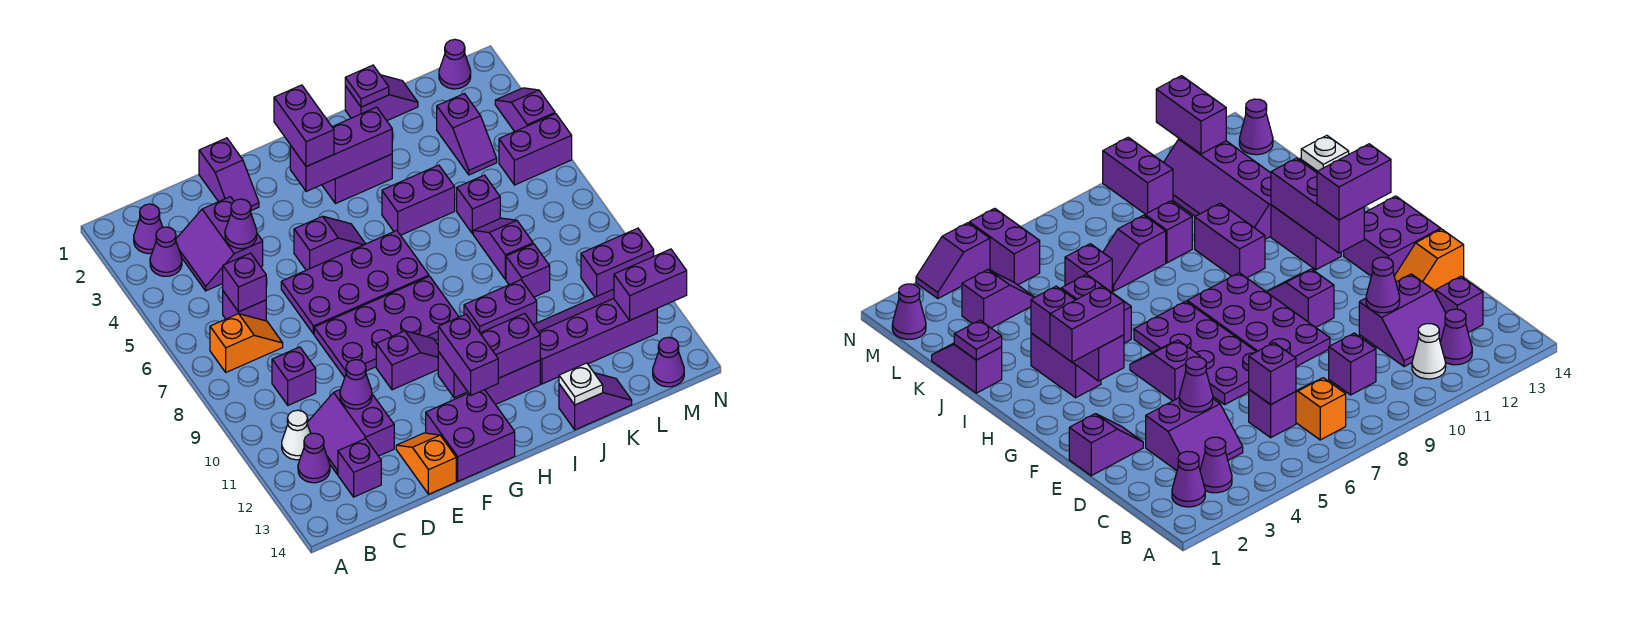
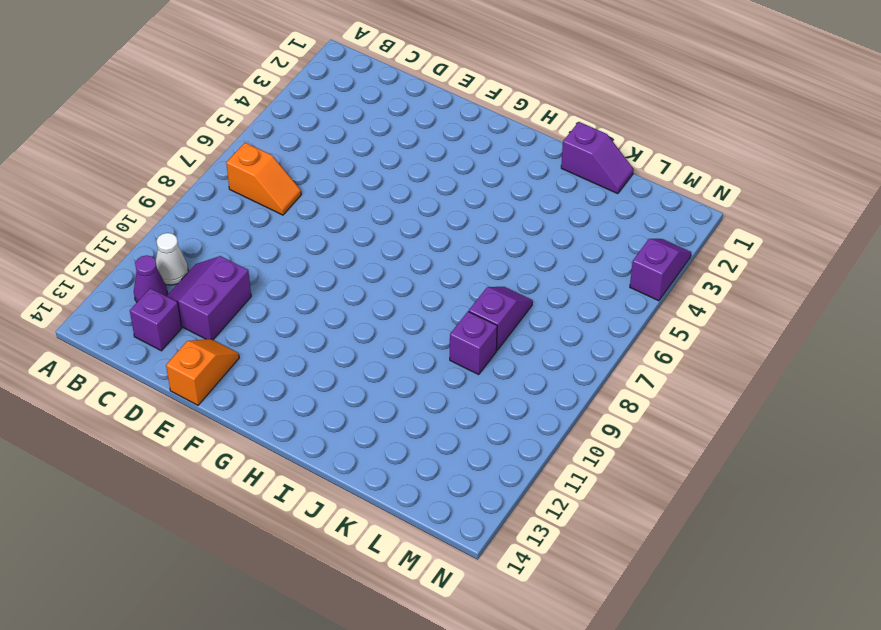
none -> purple 1x1 cone [134,204,163,254]
none -> purple 1x1 cone [150,227,182,276]
none -> purple 2x2 slope [176,197,263,291]
none -> purple 1x1 brick [223,291,266,321]

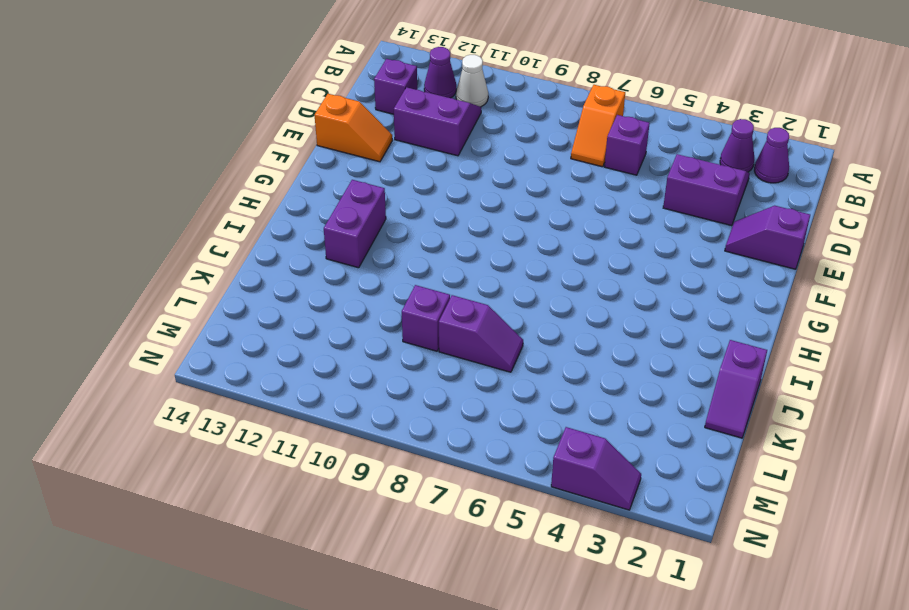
none -> purple 1x1 brick [272,347,316,405]
none -> purple 2x4 plate [281,231,429,334]
none -> purple 2x4 plate [314,276,459,377]
none -> purple 1x2 slope [294,216,365,270]

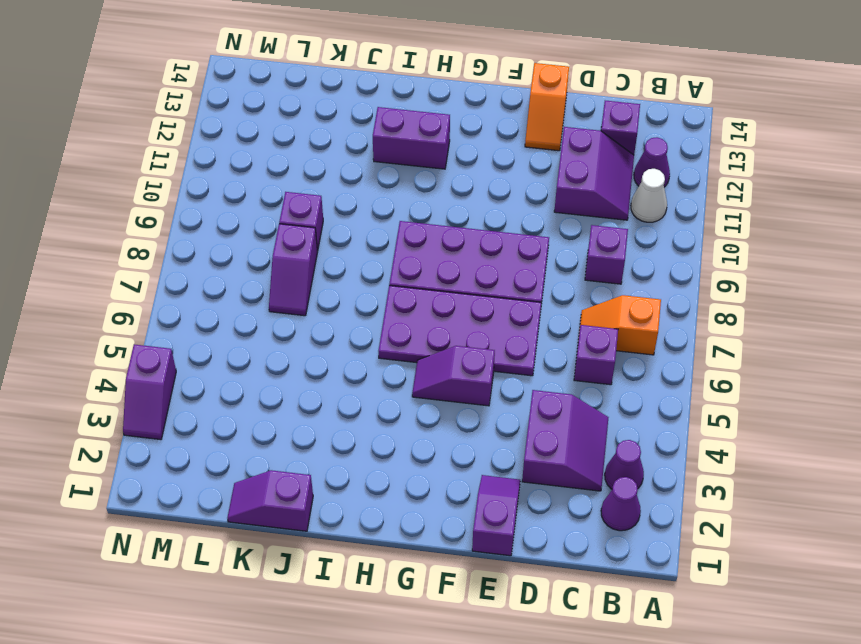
none -> purple 1x2 slope [376,331,439,390]
none -> purple 2x2 brick [426,390,515,481]
none -> purple 1x2 brick [322,154,392,204]
none -> purple 1x2 brick [382,165,455,235]

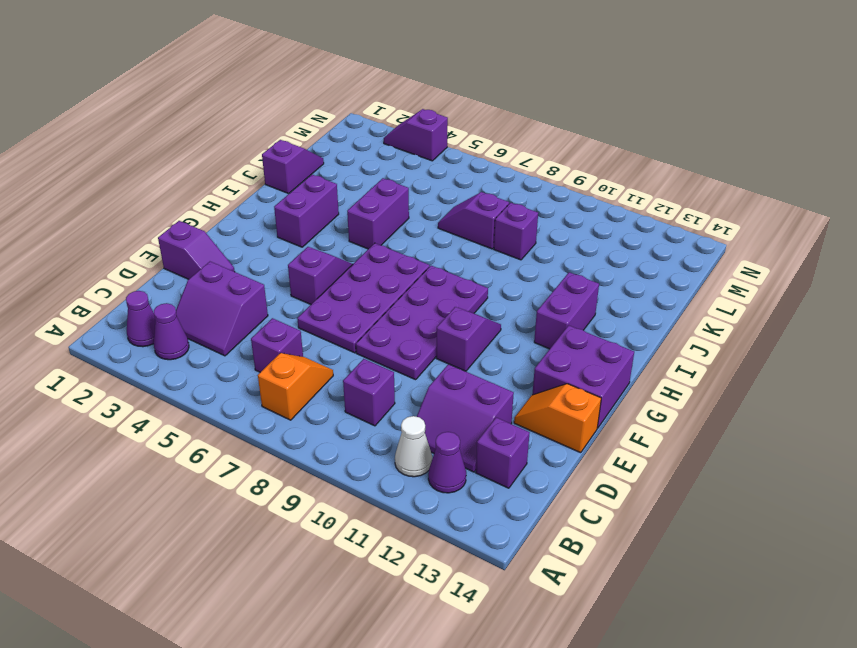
none -> purple 1x2 brick [464,280,537,333]
none -> purple 2x4 slope [533,289,657,384]
none -> purple 1x2 slope [559,373,632,430]
none -> purple 1x1 brick [457,175,500,234]

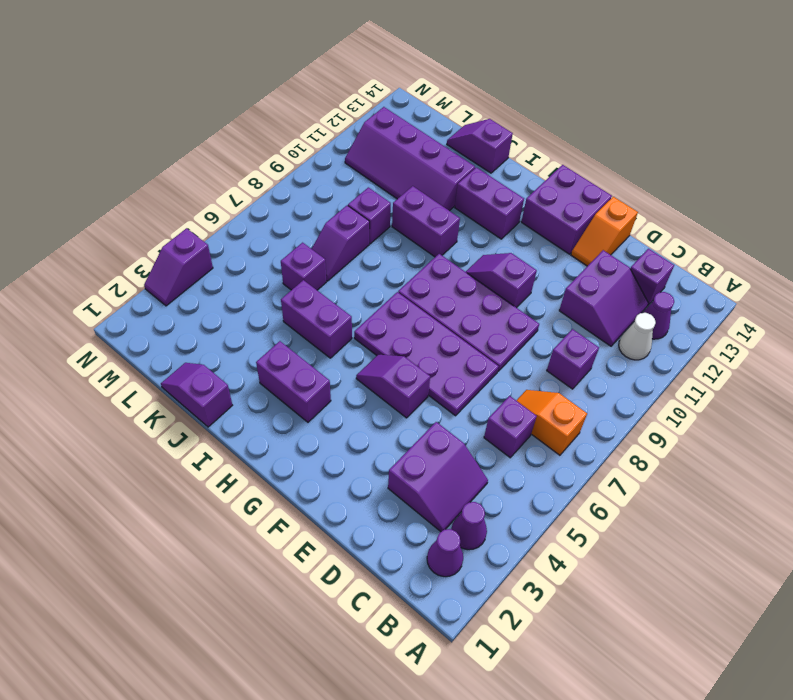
none -> purple 1x2 slope [199,138,259,211]
none -> purple 1x2 slope [437,94,497,175]
none -> purple 1x1 cone [439,40,471,89]
none -> purple 1x2 brick [499,114,572,185]

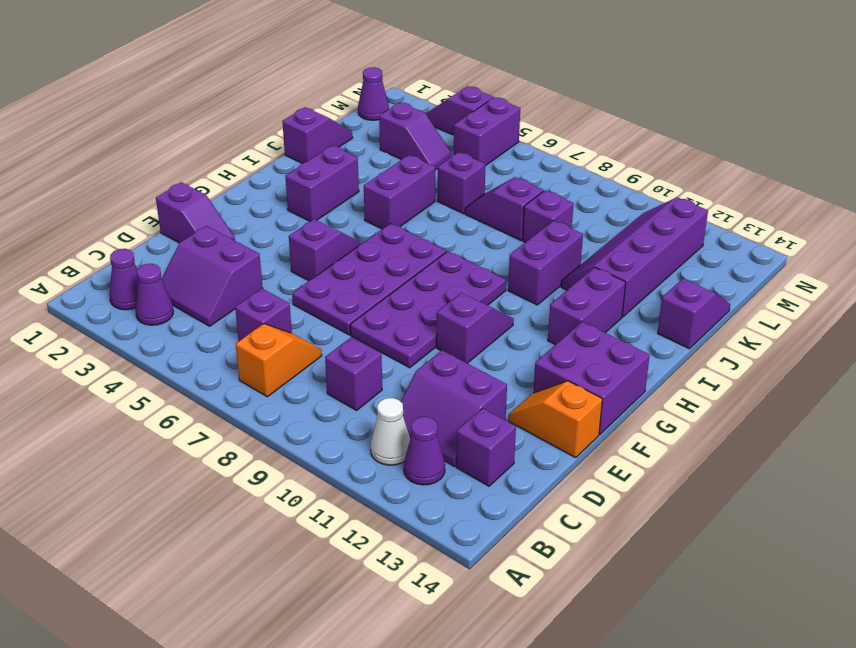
none -> purple 1x2 brick [581,228,654,297]
none -> purple 1x1 cone [653,337,684,387]
none -> purple 1x1 brick [223,253,266,312]
none -> purple 1x1 cone [225,199,257,249]

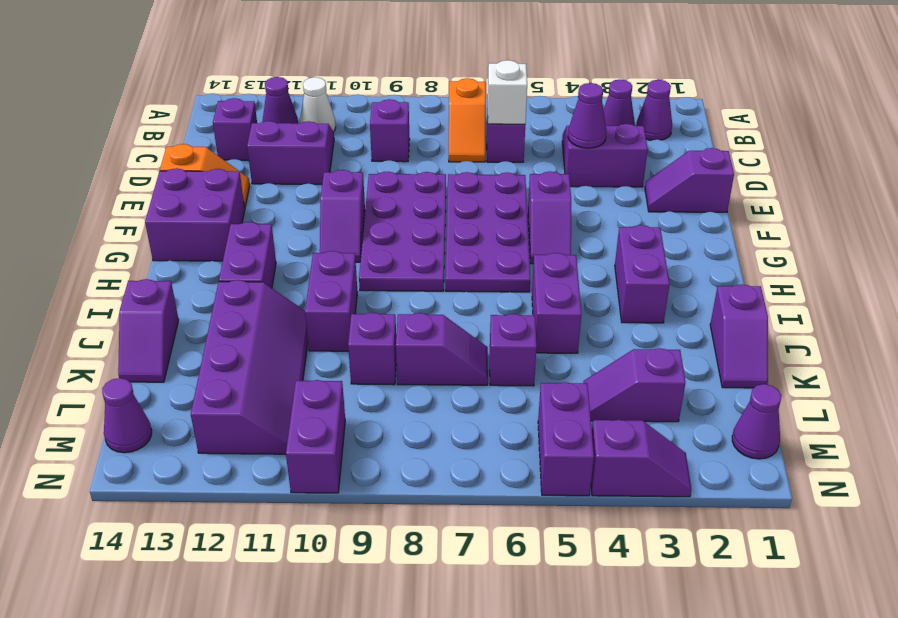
white 1x1 brick [488,60,527,124] -> purple 1x1 brick [223,253,266,312]
none -> purple 1x1 cone [340,360,372,409]
none -> purple 1x3 brick [290,107,392,191]
none -> purple 1x3 brick [438,313,540,398]
none -> purple 1x1 plate [345,65,389,107]

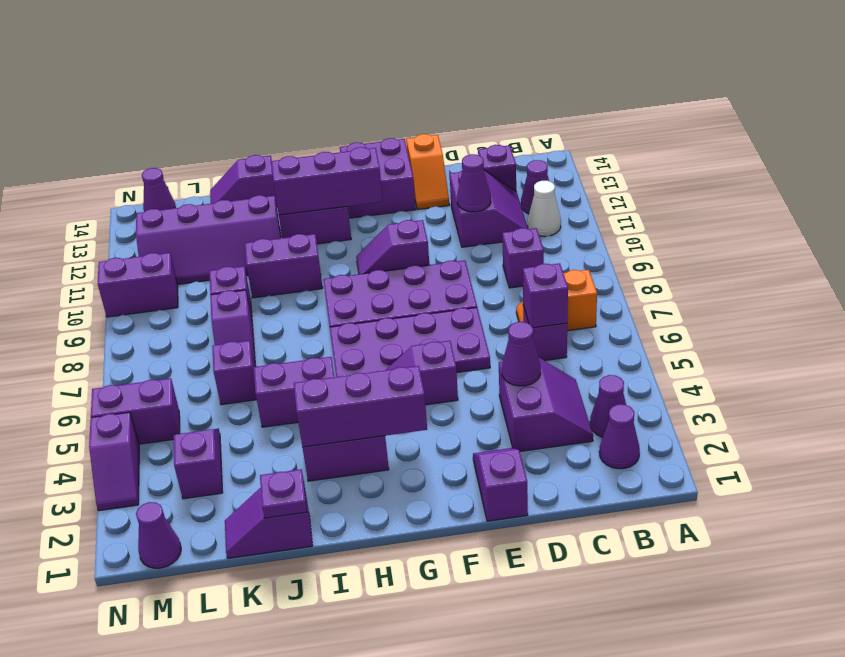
none -> white 1x1 plate [559,363,603,405]
none -> purple 1x2 brick [614,249,687,320]
none -> purple 1x2 brick [274,85,334,167]
none -> purple 1x2 brick [438,314,498,395]

